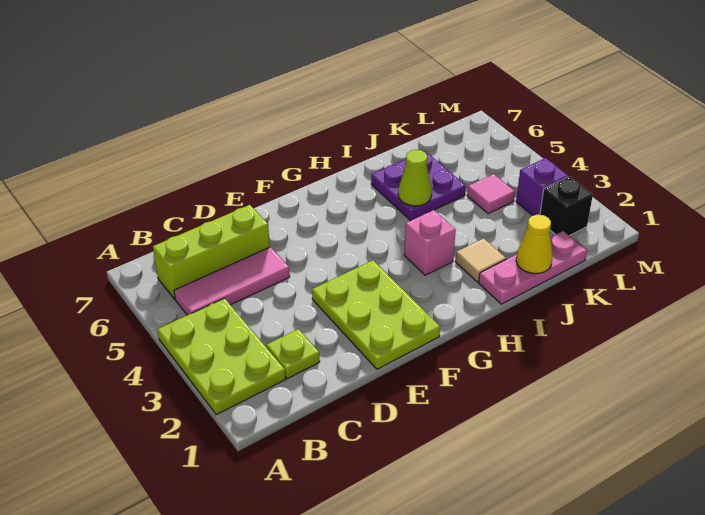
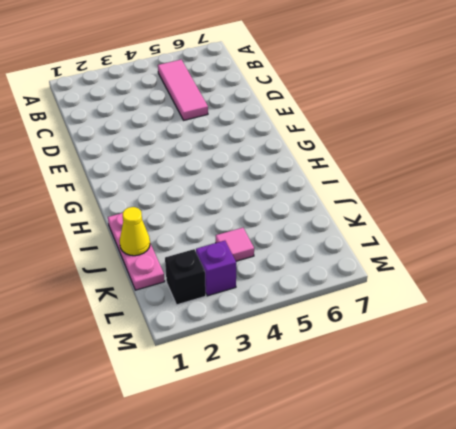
none -> lime 2x3 plate [157,298,286,415]
none -> lime 1x3 brick [153,205,270,299]
none -> lime 1x1 plate [266,329,320,379]

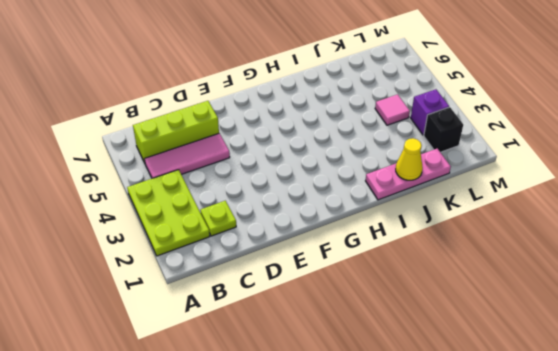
none -> lime 2x3 plate [312,260,440,369]
none -> pink 1x1 brick [404,210,456,275]
none -> tan 1x1 tile [456,238,506,282]

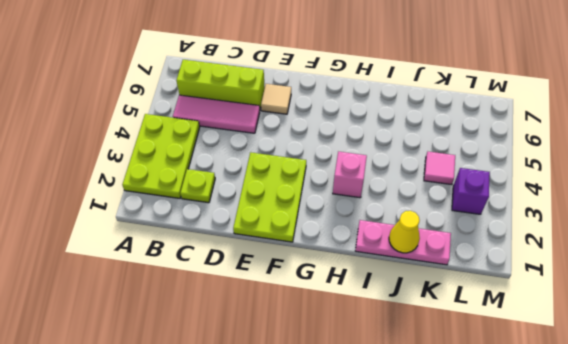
tan 1x1 tile [261,84,291,114] -> tan 1x1 tile moved to [456,238,506,282]
none -> purple 2x2 plate [371,151,466,221]
none -> black 1x1 brick [540,177,593,236]
none -> lime 1x1 cone [398,150,432,206]

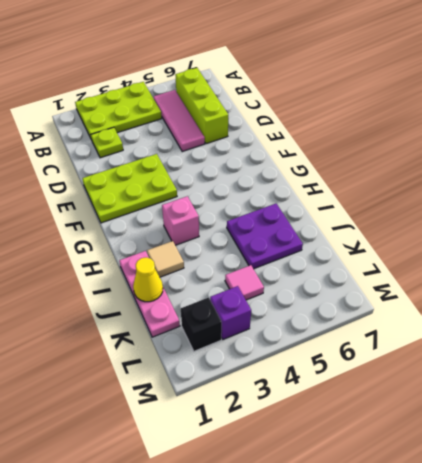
none -> lime 1x1 cone [398,150,432,206]

